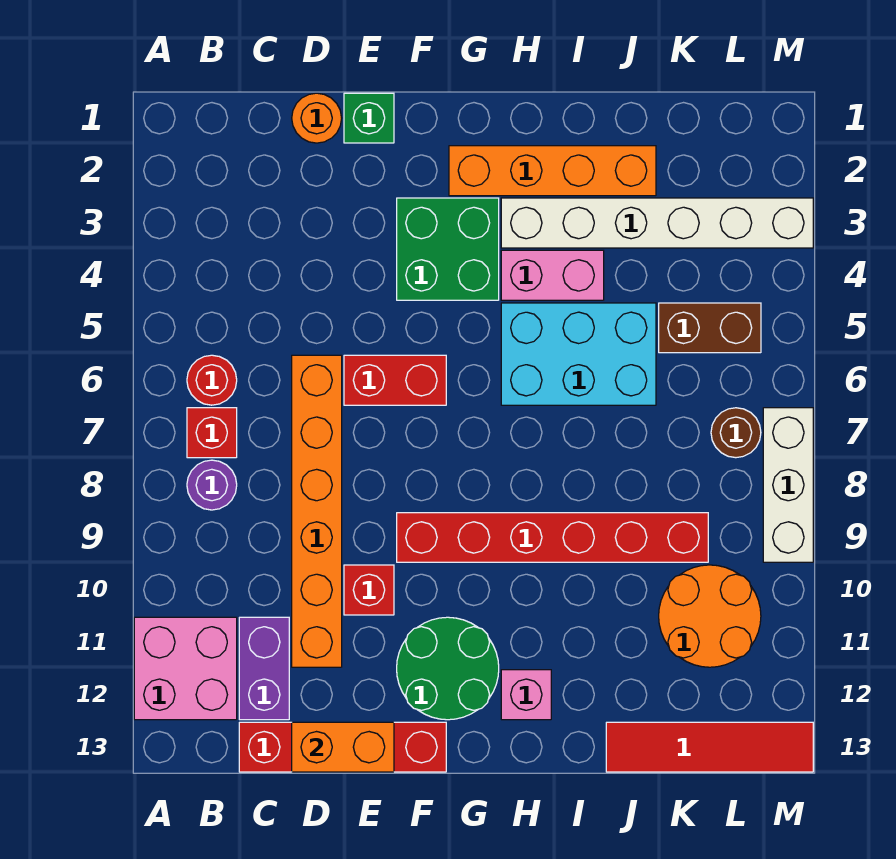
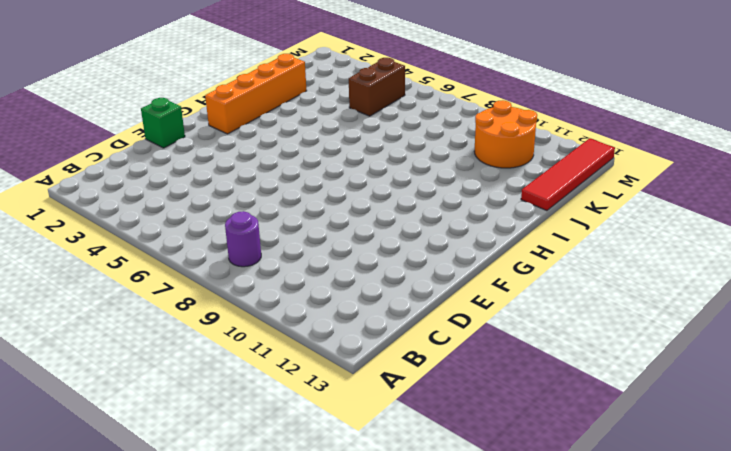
none -> pink 2x2 brick [134,617,237,720]
none -> red 1x1 round brick [187,355,237,405]
none -> red 1x1 brick [187,408,237,458]

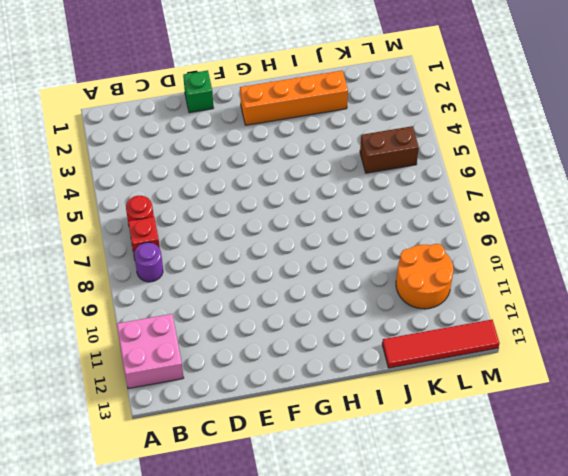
none -> purple 1x2 brick [239,617,289,720]
none -> red 1x4 brick [239,722,446,772]
none -> orange 1x1 round brick [292,93,342,143]

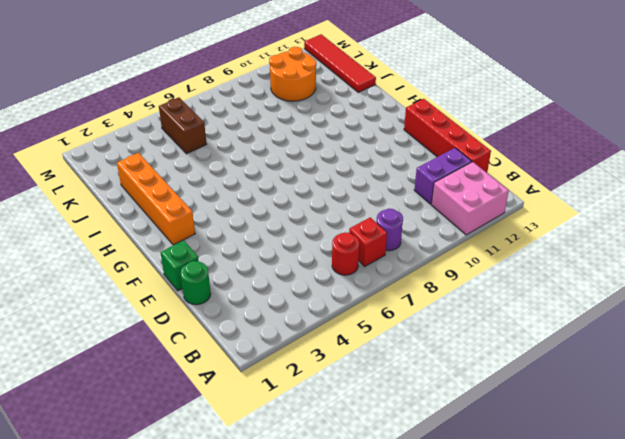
green 1x1 round brick [180,261,211,305] -> orange 1x1 round brick [292,93,342,143]
none -> orange 1x6 brick [292,355,342,667]
none -> red 1x2 brick [344,355,446,405]
none -> red 1x1 brick [344,565,394,615]

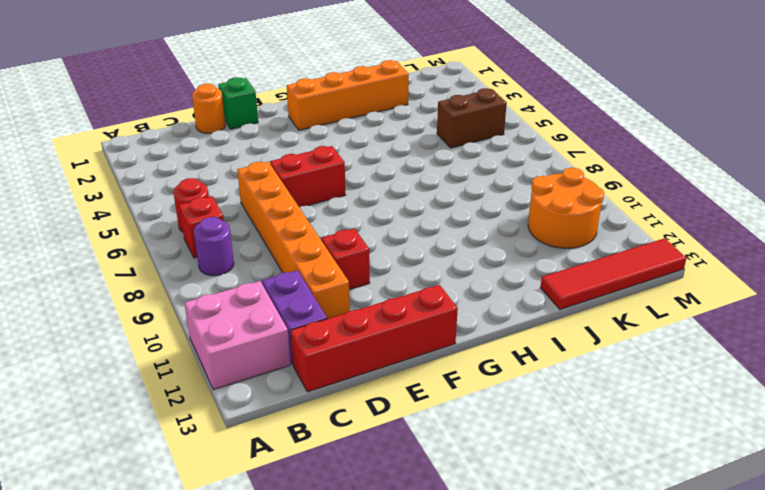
none -> green 2x2 brick [397,198,499,300]
none -> red 1x6 brick [397,513,708,562]
none -> green 2x2 round brick [397,617,499,720]

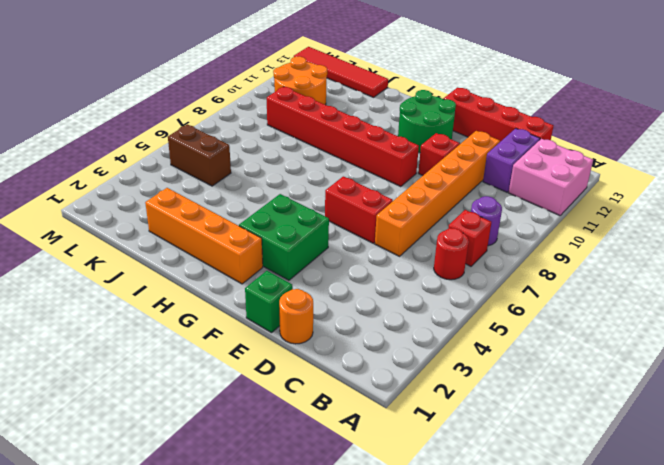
none -> white 1x6 brick [501,198,813,248]
none -> pink 1x2 brick [501,250,604,300]
none -> cyan 2x3 brick [501,303,656,405]

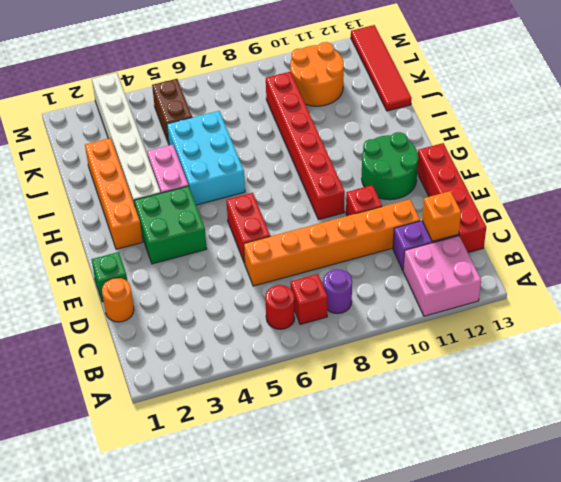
orange 1x1 brick [422,191,461,241] -> none
none -> pink 1x1 brick [501,670,551,720]
none -> brown 1x1 round brick [711,408,761,458]
none -> white 1x3 brick [763,408,813,562]

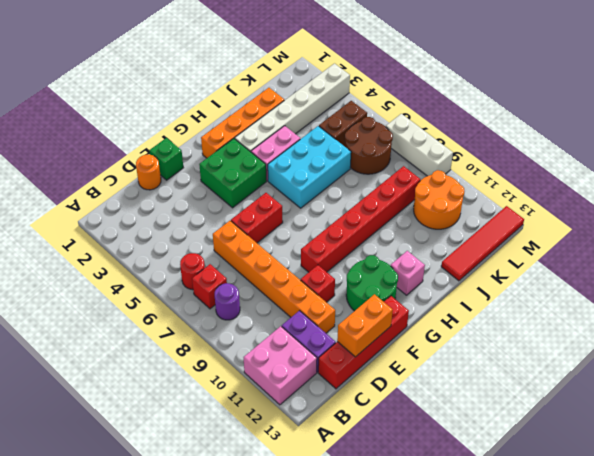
brown 2x2 round brick [345,117,393,174] -> brown 1x1 round brick [711,408,761,458]

